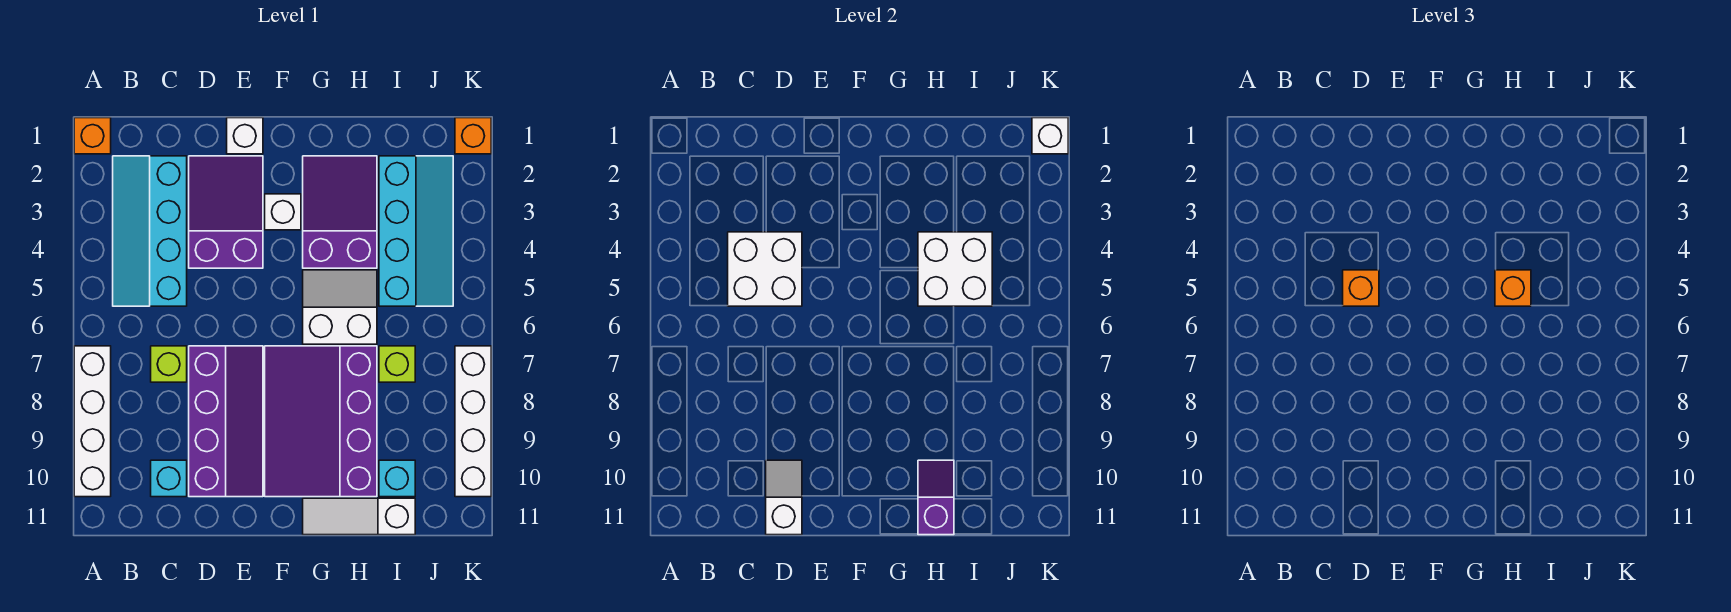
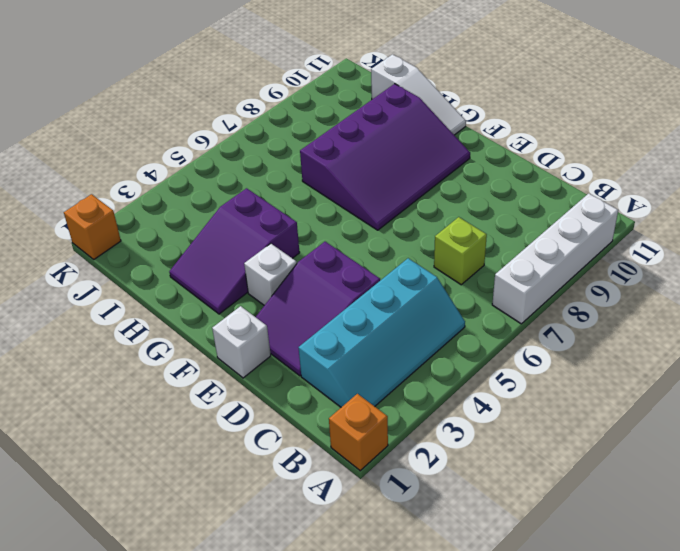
none -> cyan 1x1 brick [151,460,187,497]
none -> purple 2x4 slope [189,346,263,497]
none -> white 2x2 slope [303,270,377,344]

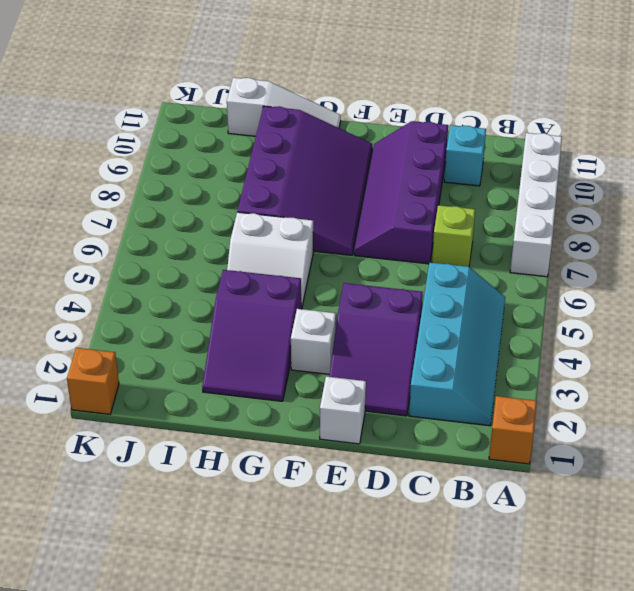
none -> cyan 2x4 slope [379,156,453,306]
none -> lime 1x1 brick [379,346,415,382]
none -> cyan 1x1 brick [379,460,415,497]

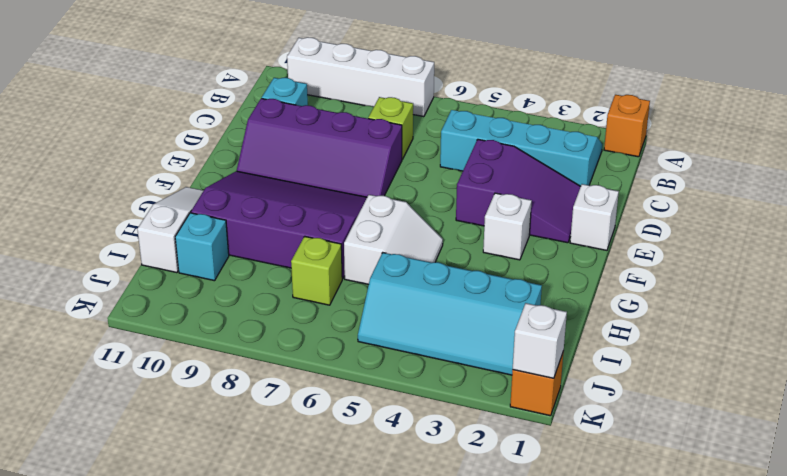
none -> purple 2x3 slope [303,156,377,268]
none -> white 1x4 brick [455,346,491,497]
none -> white 2x2 brick [728,232,802,306]

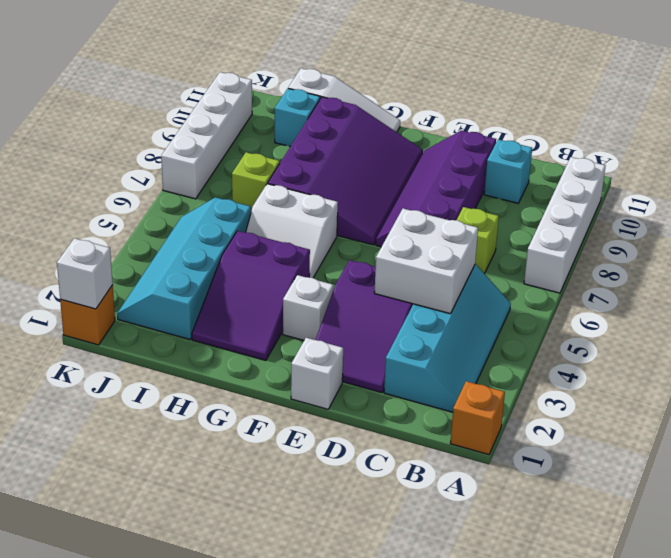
none -> white 1x2 slope [766,460,802,535]
none -> white 2x2 brick [918,232,992,306]
none -> purple 1x2 slope [918,460,954,535]

